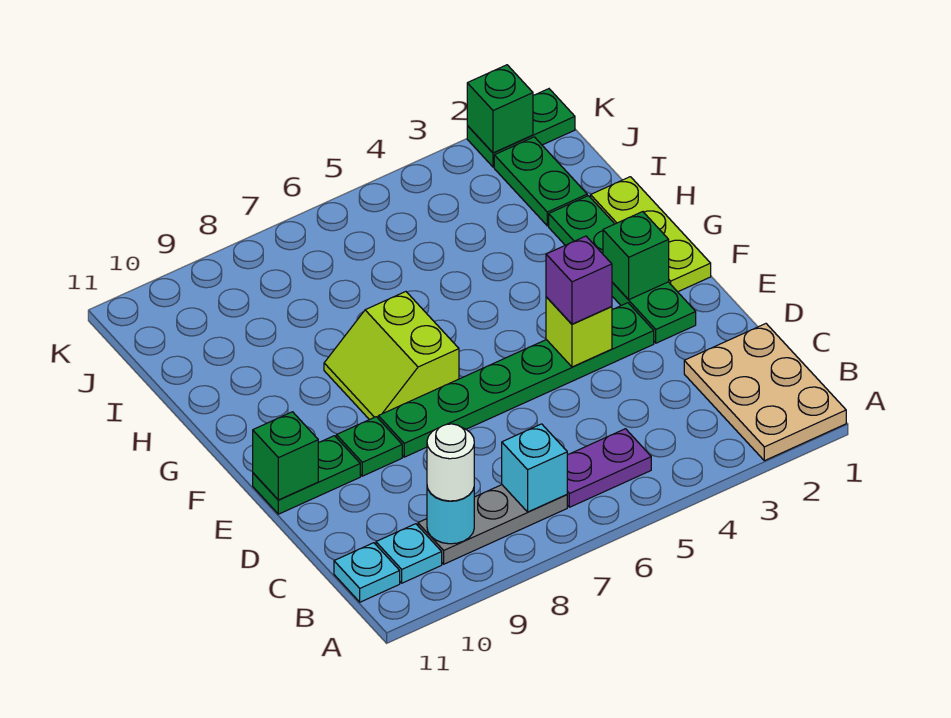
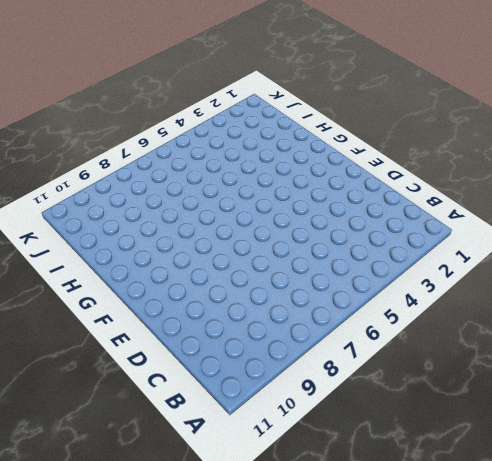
none -> tan 2x3 plate [684,324,846,461]
none -> purple 1x2 plate [567,429,651,507]
none -> grey 1x3 plate [418,485,567,564]

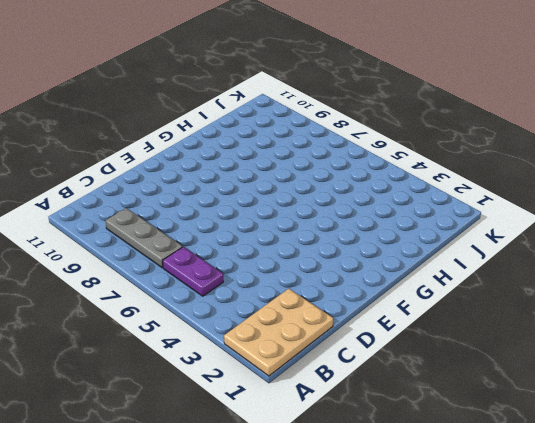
none -> cyan 1x1 plate [376,524,442,583]
none -> cyan 1x1 plate [334,543,400,602]
none -> green 1x4 plate [549,196,696,343]

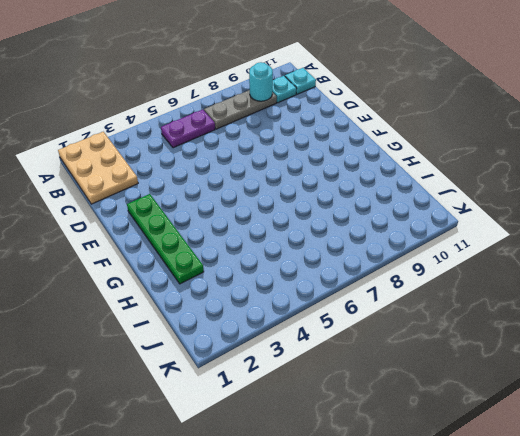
none -> green 1x6 plate [378,303,654,457]
none -> green 1x1 plate [336,417,402,476]
none -> green 1x2 plate [253,436,360,514]

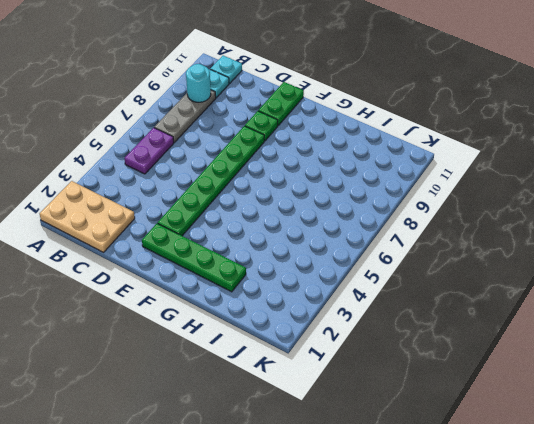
none -> lime 1x3 plate [591,177,711,292]
none -> lime 2x2 slope [324,292,459,420]
none -> green 1x2 plate [494,137,587,226]

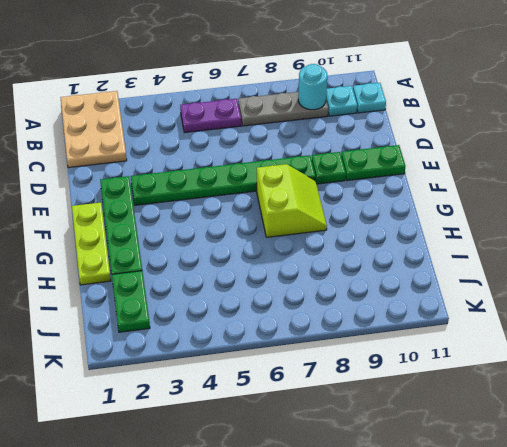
none -> green 1x2 plate [467,89,575,167]
none -> cyan 1x1 brick [502,424,567,512]
none -> lime 1x1 brick [546,297,612,367]

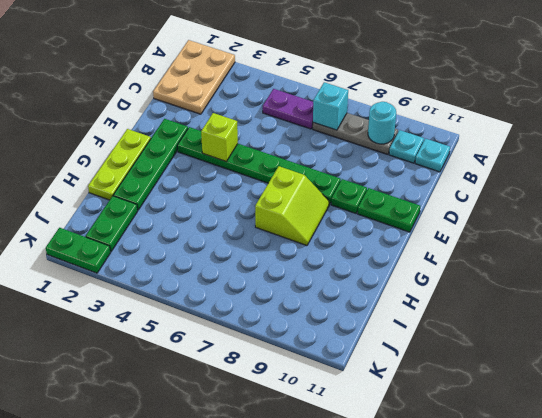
none -> green 1x1 brick [253,412,318,500]
none -> green 1x1 brick [603,212,669,300]
none -> green 1x1 brick [467,65,533,153]

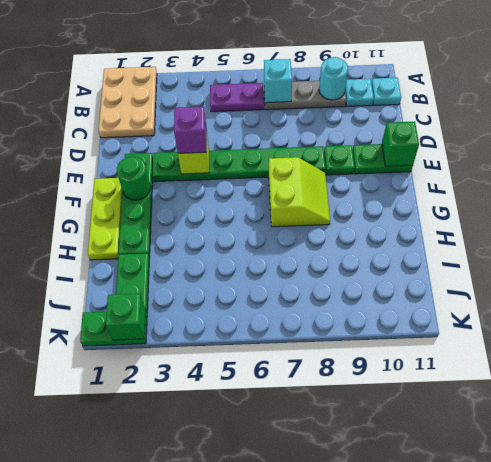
green 1x1 round brick [117,157,151,200] -> green 1x1 brick [603,212,669,300]
none -> white 1x1 round brick [427,424,474,501]

